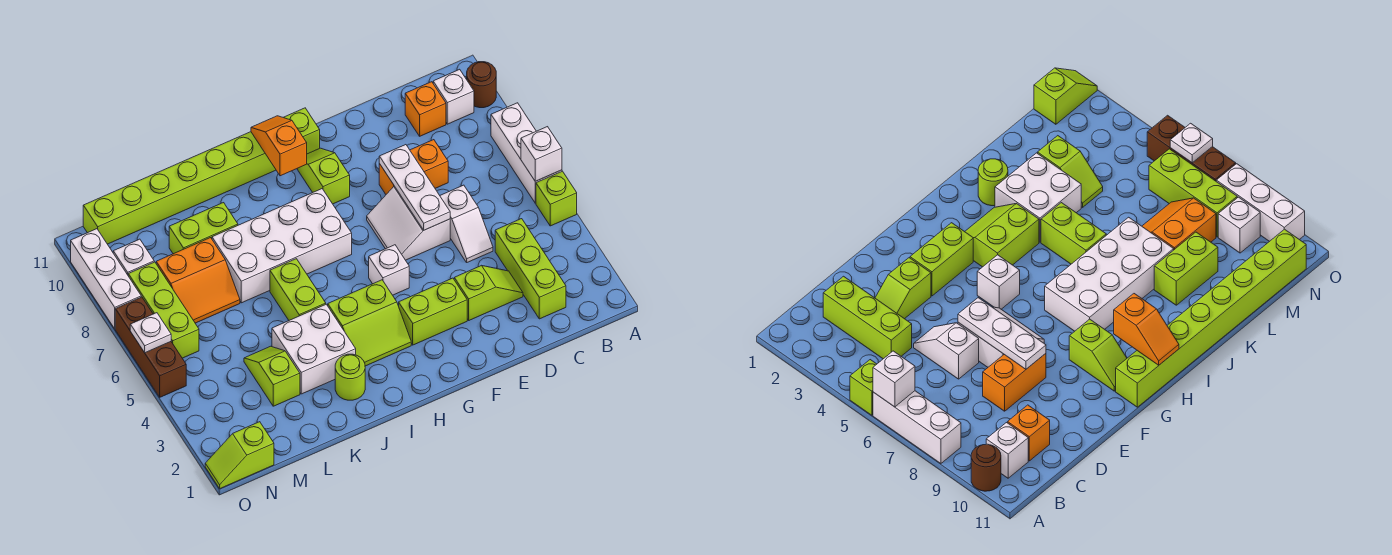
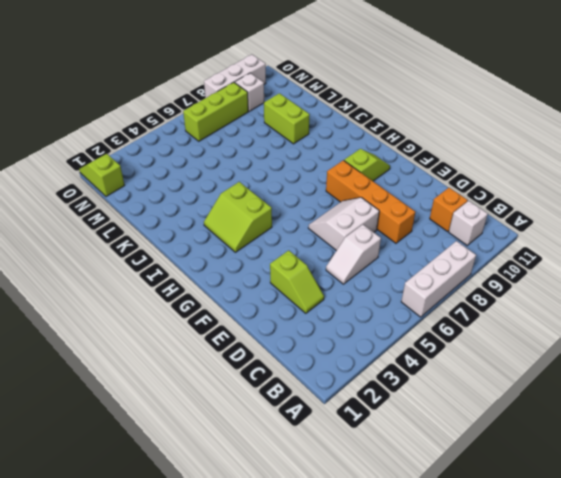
orange 1x4 brick [326,160,415,243] -> orange 1x2 brick [379,140,448,194]
none -> lime 1x1 brick [536,171,577,226]
none -> brown 1x1 round brick [467,62,496,108]
none -> lime 1x3 brick [495,219,566,319]
none -> lime 1x2 brick [399,278,467,345]

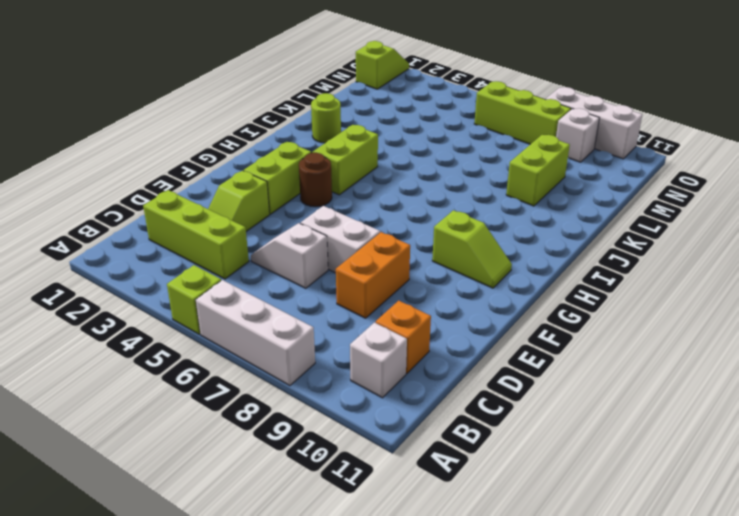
brown 1x1 round brick [299,153,332,207] -> brown 1x1 round brick moved to [467,62,496,108]
none -> white 1x1 brick [369,245,409,295]
none -> lime 1x8 brick [83,108,320,244]
none -> white 2x4 brick [212,189,352,303]
none -> white 2x2 brick [272,304,356,394]

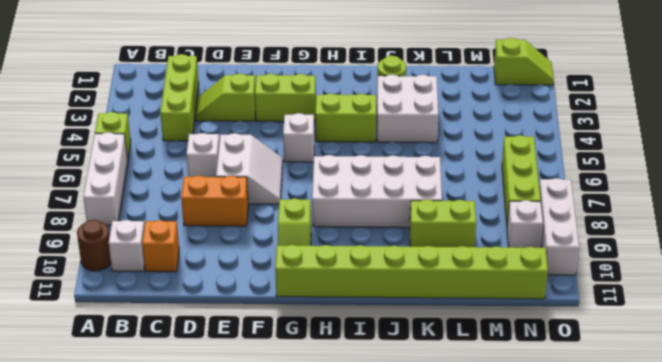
none -> lime 1x2 brick [270,259,326,320]
none -> lime 1x2 slope [244,346,300,406]
none -> orange 2x2 slope [156,238,240,323]
none -> brown 1x3 brick [115,297,186,397]

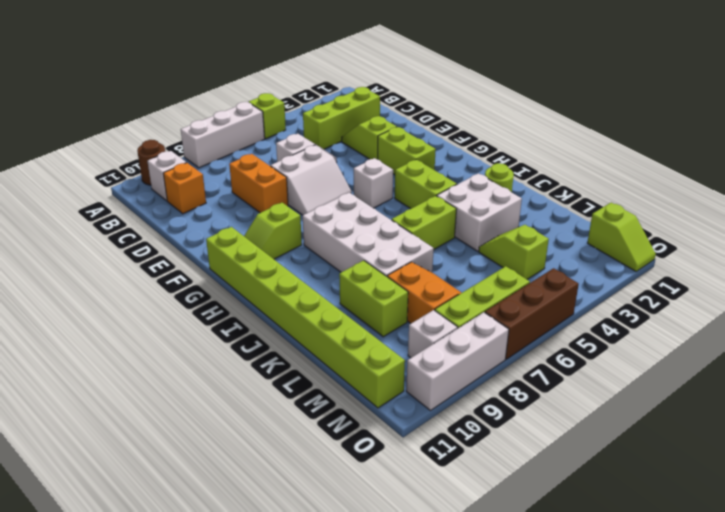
lime 1x2 slope [479,225,549,279] -> lime 1x2 slope turned to [244,346,300,406]
none -> white 1x1 brick [521,127,562,181]
none -> white 1x3 plate [379,145,450,230]
none -> orange 1x2 slope [251,116,307,176]
none -> white 1x1 plate [130,313,171,353]

